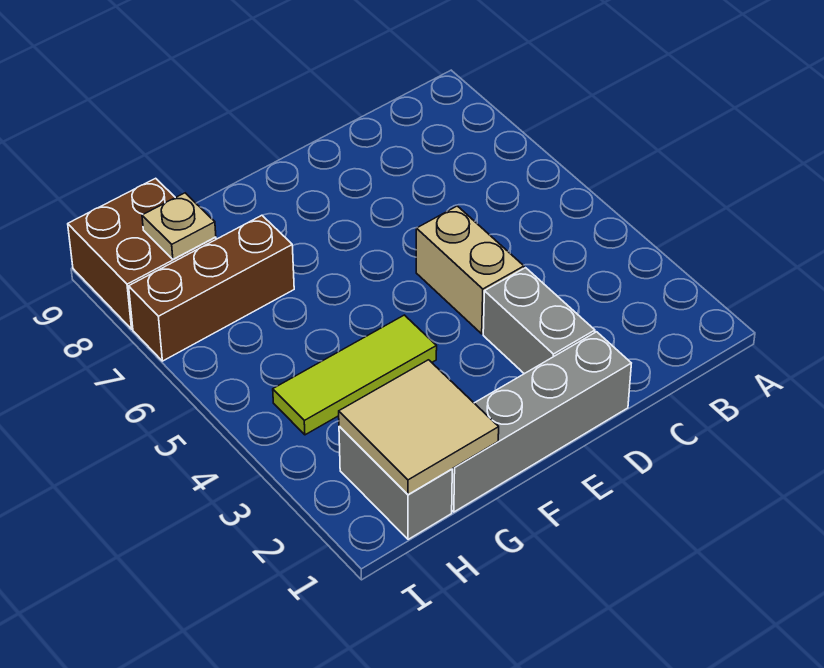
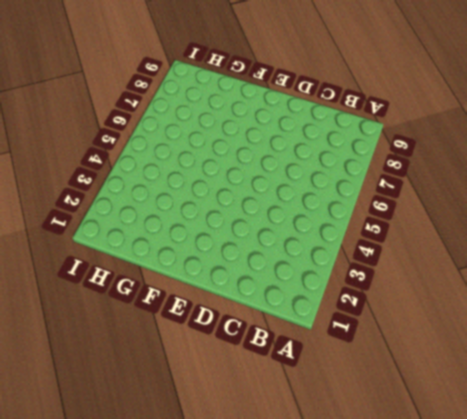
none -> grey 1x4 brick [452,332,631,512]
none -> grey 1x2 brick [483,268,595,374]

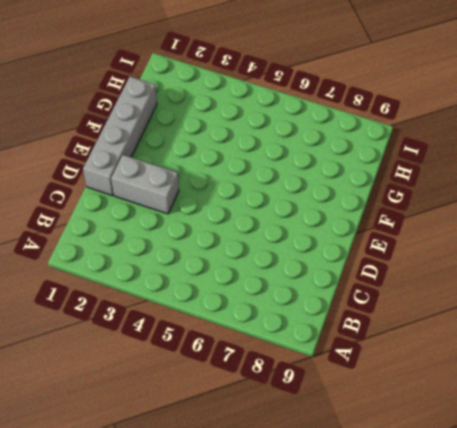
none -> tan 1x2 brick [416,206,524,334]
none -> lime 1x3 tile [273,315,437,435]

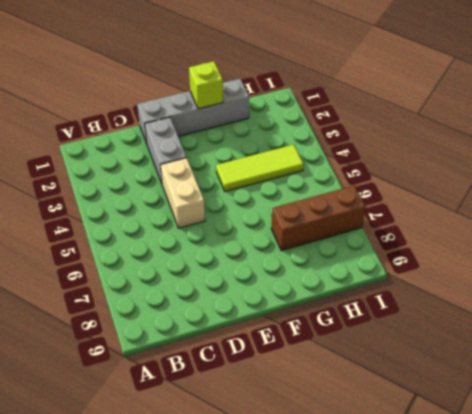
lime 1x1 brick [189,61,223,109] -> none
none -> grey 1x2 brick [339,427,452,539]
none -> brown 2x2 brick [68,178,216,329]

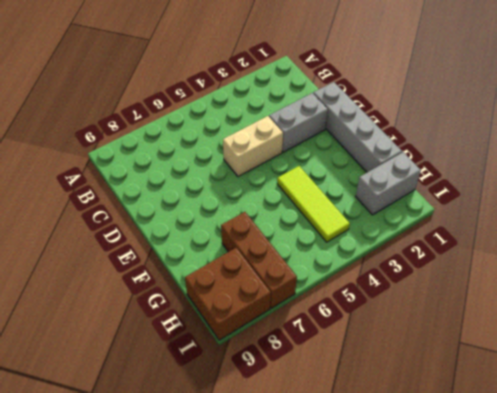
none -> tan 2x2 tile [339,360,499,495]
none -> tan 1x1 plate [142,193,216,259]

